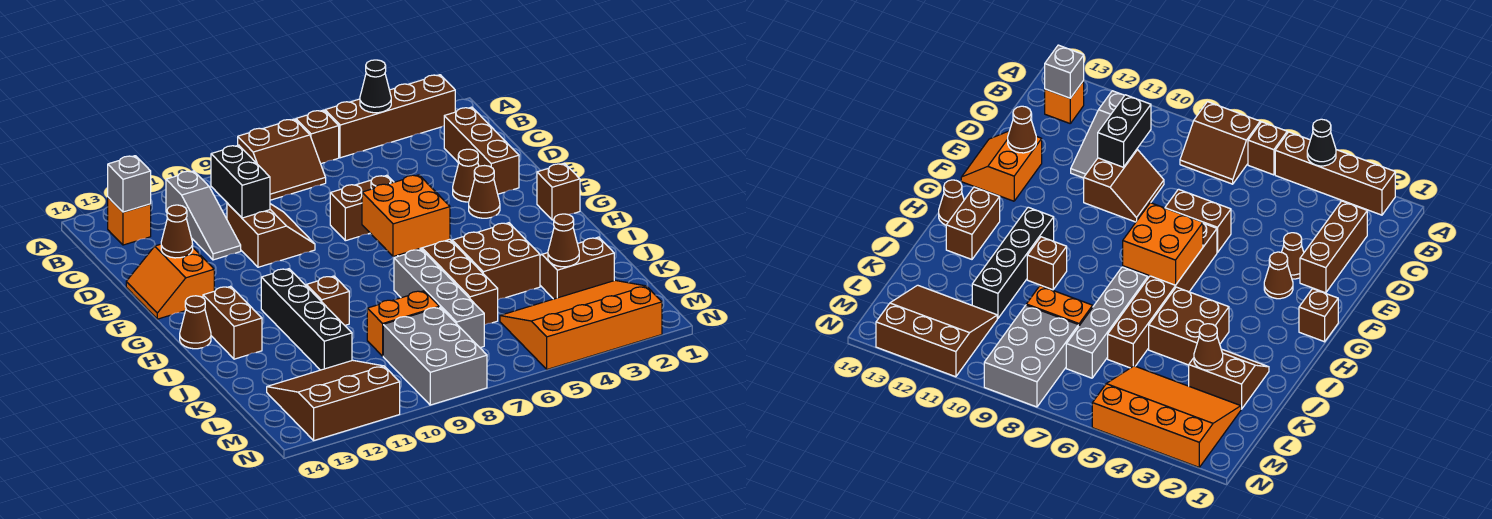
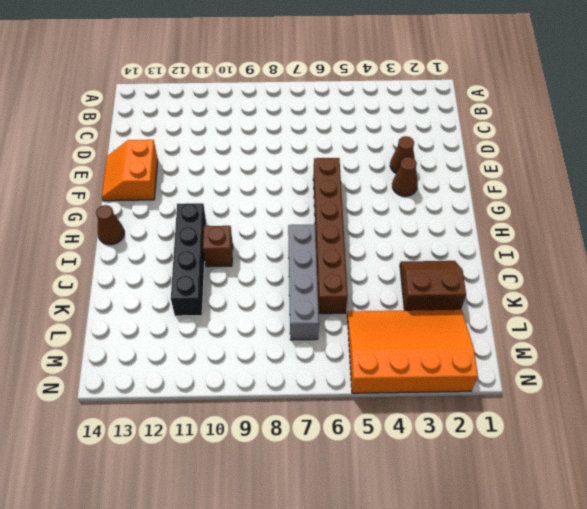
none -> brown 1x4 brick [325,75,455,158]
none -> brown 1x1 brick [296,110,339,164]
none -> brown 2x2 slope [238,119,326,200]
none -> grey 1x3 slope [166,171,241,260]

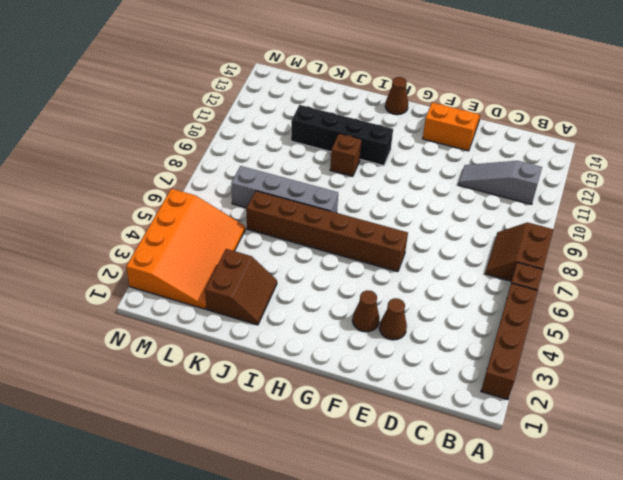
none -> orange 1x1 brick [108,197,151,245]
none -> brown 1x3 brick [444,107,519,194]
none -> brown 2x2 slope [227,203,315,267]
none -> brown 1x2 brick [330,175,394,241]

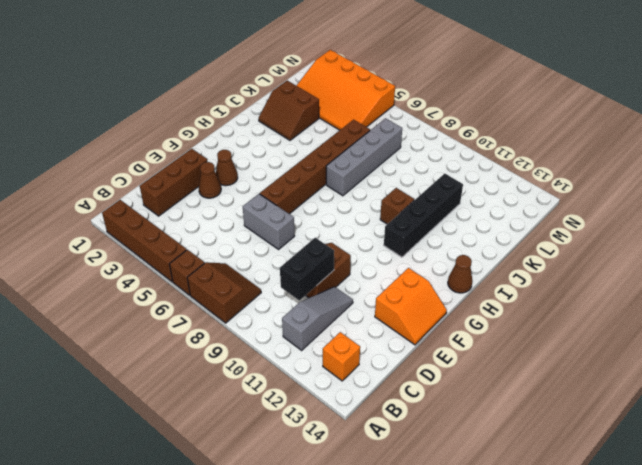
grey 1x2 brick [243,194,294,249] -> brown 1x2 brick [330,175,394,241]
none -> brown 1x1 brick [537,164,580,220]
none -> brown 1x2 brick [203,286,262,359]
none -> brown 2x2 brick [452,223,540,300]
none -> orange 1x2 brick [367,291,439,356]

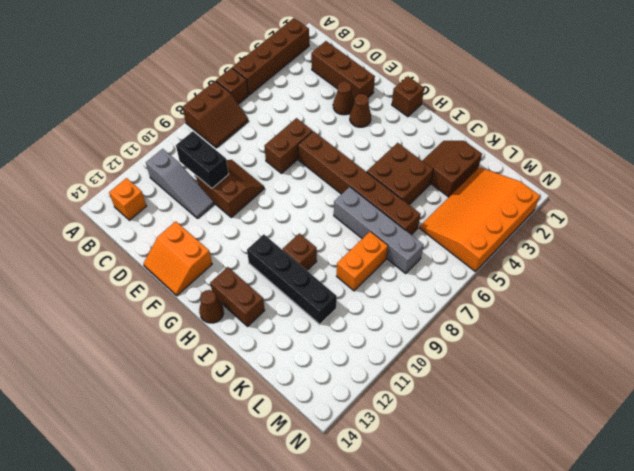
none -> grey 2x3 brick [383,307,487,405]
none -> brown 3x3 slope [267,360,400,440]
none -> black 1x1 cone [360,60,391,113]
none -> grey 1x1 brick [108,156,151,212]

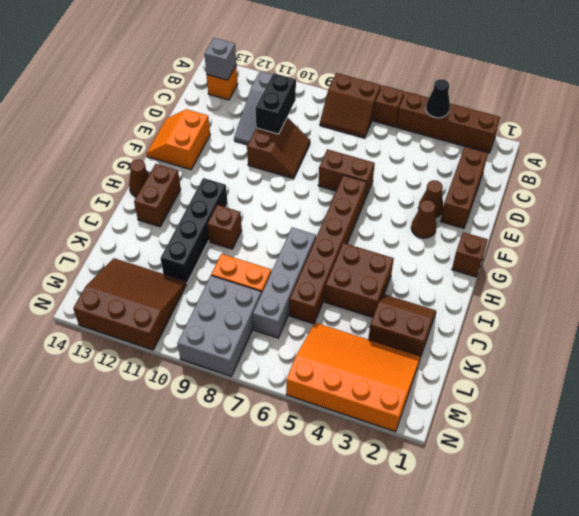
none -> brown 1x1 cone [161,205,193,258]
none -> orange 2x2 brick [362,175,450,257]
none -> brown 1x1 cone [548,214,579,267]

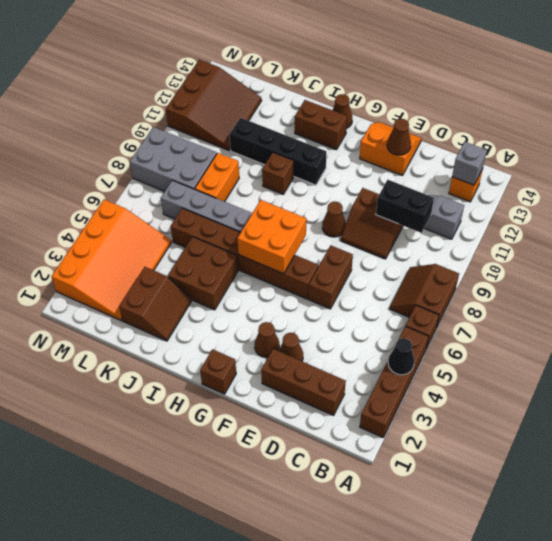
brown 1x1 cone [322,201,346,237] -> brown 1x1 cone moved to [548,214,579,267]

